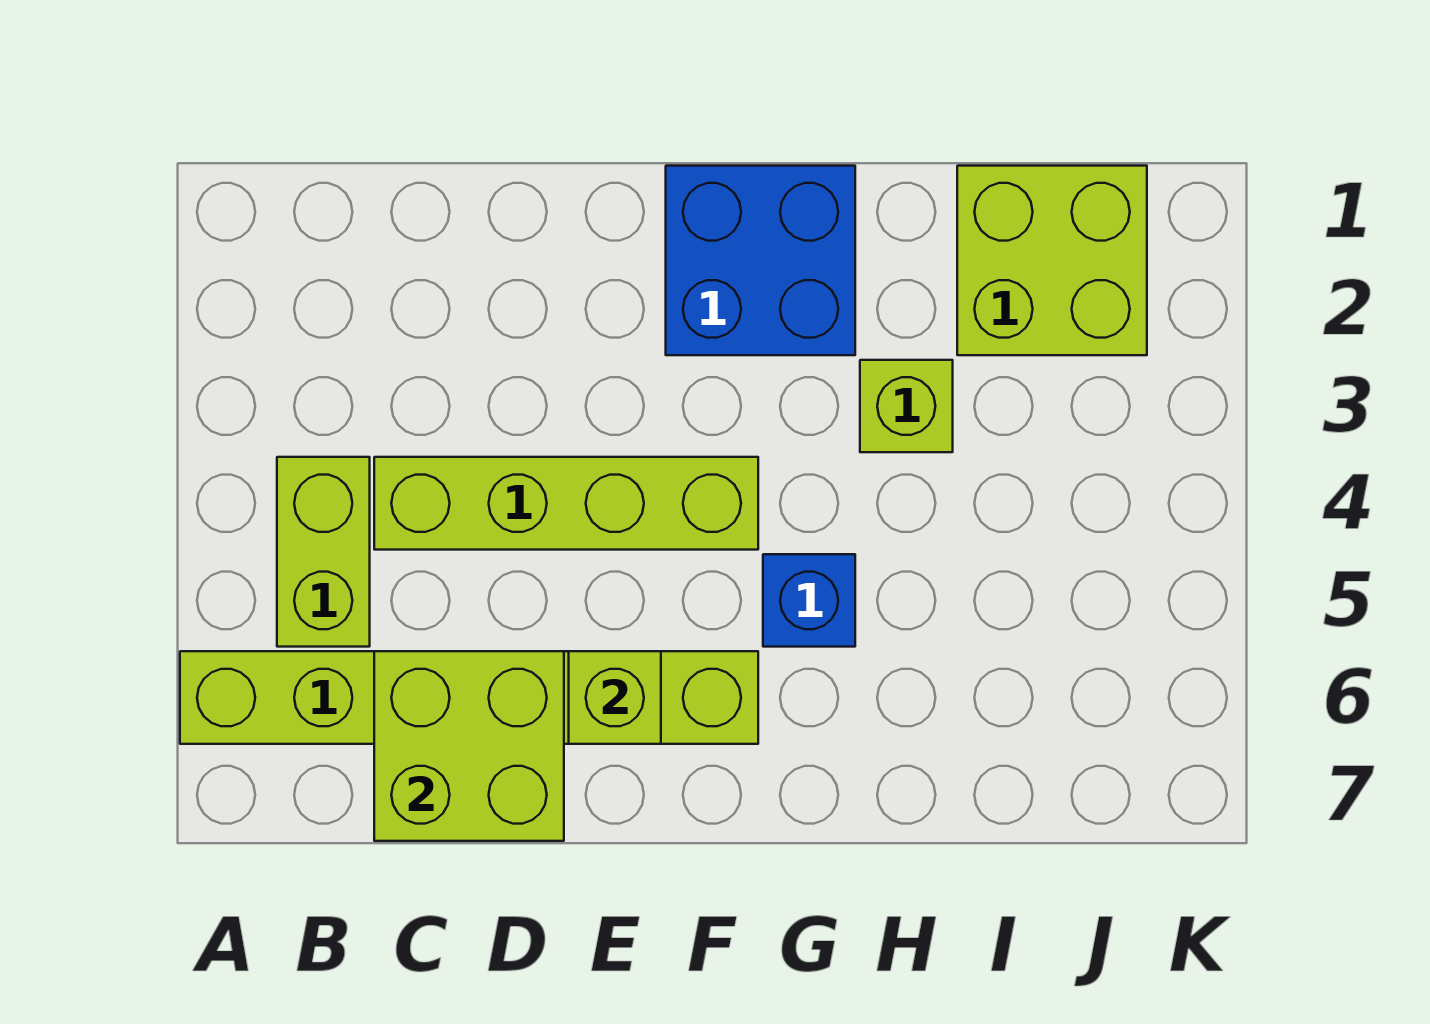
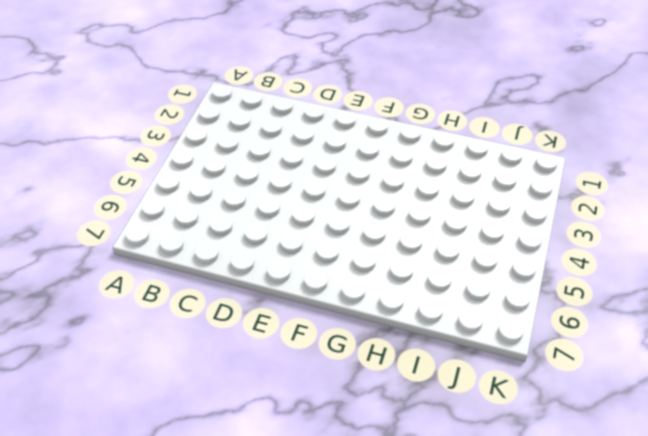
none -> lime 1x6 brick [180,651,758,744]
none -> lime 1x2 brick [277,457,370,647]

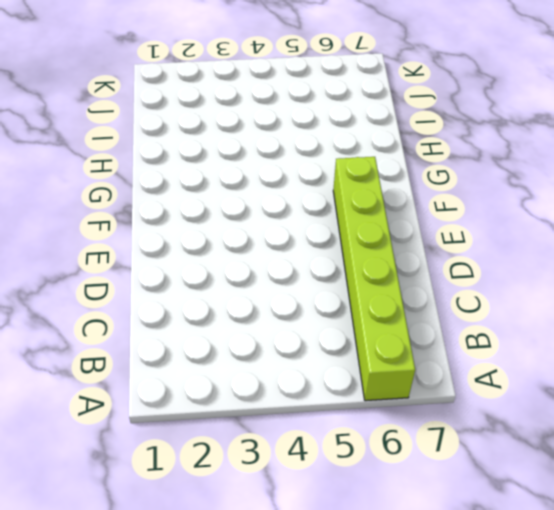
none -> lime 1x2 brick [277,457,370,647]
none -> lime 1x4 brick [374,457,758,550]

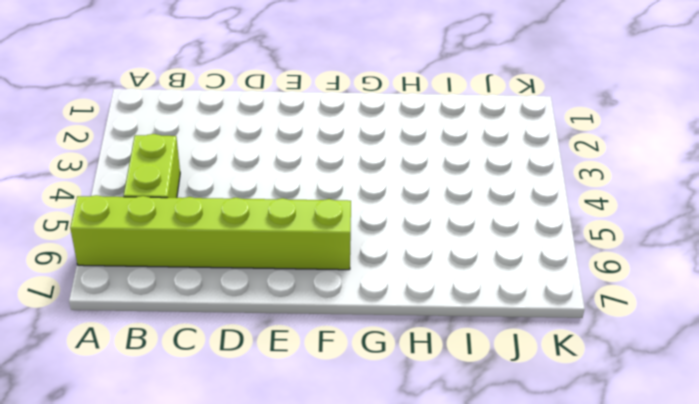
none -> lime 1x4 brick [374,457,758,550]
none -> blue 2x2 brick [666,166,855,355]

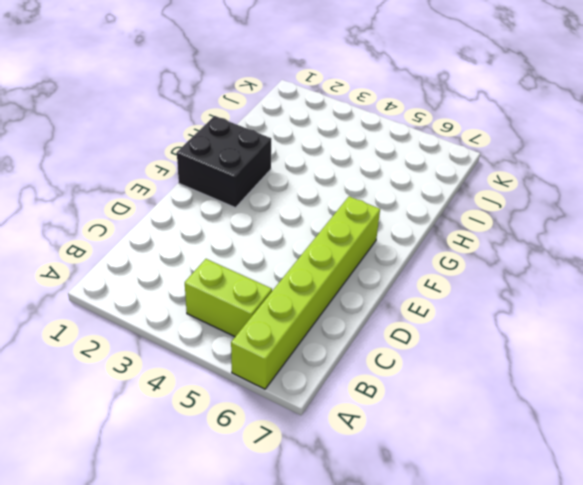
black 2x2 brick [177,116,271,208] -> blue 2x2 brick [666,166,855,355]
none -> lime 1x4 brick [374,457,758,550]
none -> blue 1x1 brick [763,554,855,647]

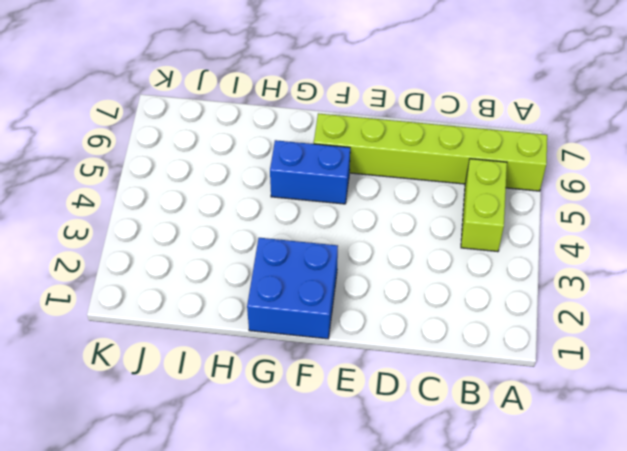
blue 1x2 brick [270,140,350,204] -> blue 1x1 brick [763,554,855,647]
none -> lime 1x4 brick [374,457,758,550]
none -> lime 1x1 brick [860,360,953,452]

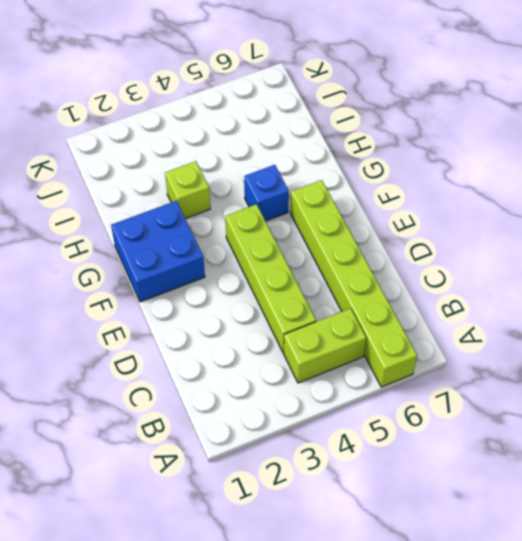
none -> lime 2x2 brick [957,166,1147,355]
none -> lime 2x2 brick [374,651,564,841]

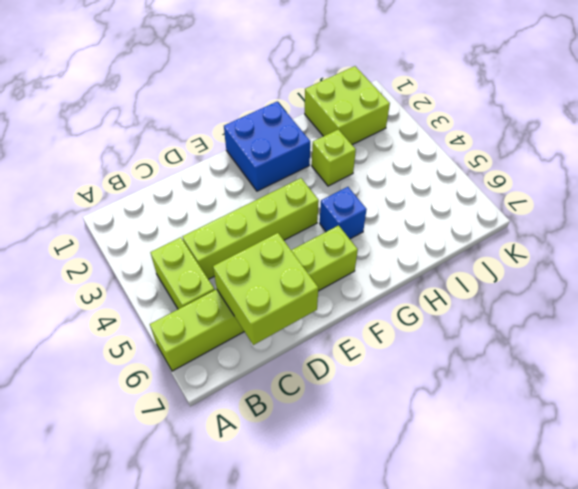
none -> lime 1x1 brick [569,651,661,744]

